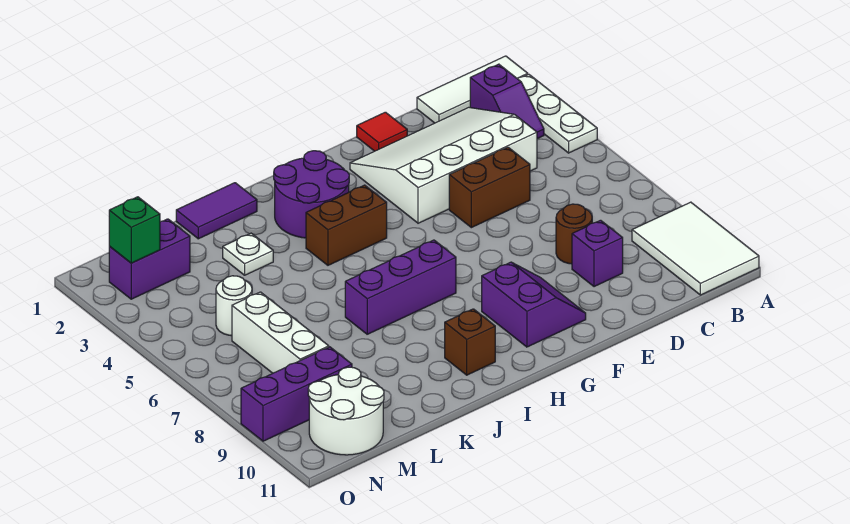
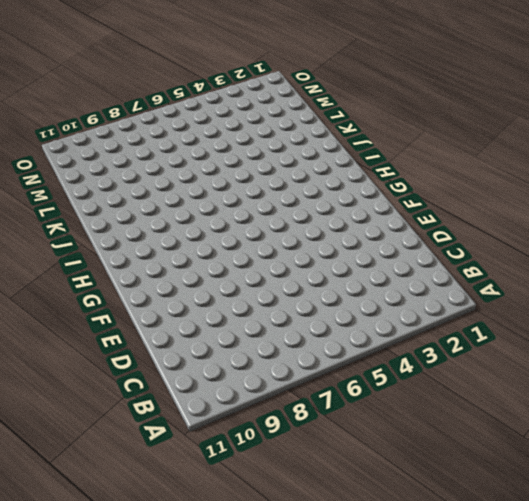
none -> white 1x3 tile [417,56,528,123]
none -> white 1x3 plate [518,74,597,153]
none -> white 2x3 tile [632,202,759,295]

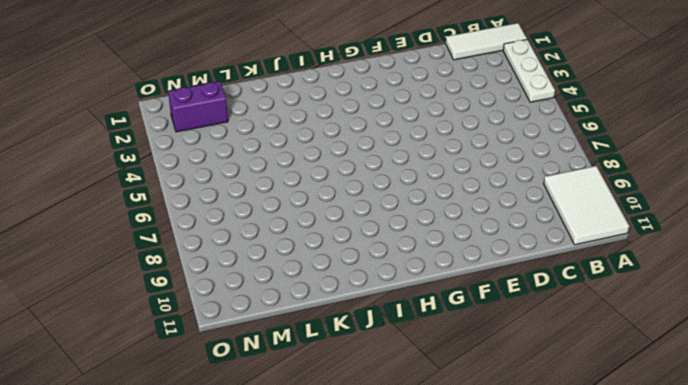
none -> purple 1x2 slope [470,64,544,139]
none -> white 3x4 slope [350,107,537,223]
none -> brown 1x2 brick [449,147,530,228]

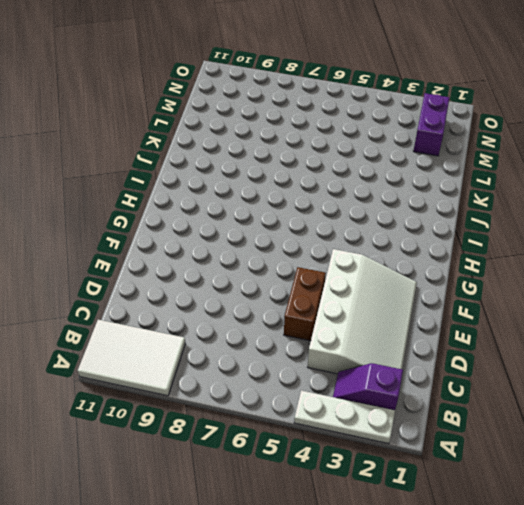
none -> white 1x3 tile [417,56,528,123]
none -> brown 1x1 round brick [556,204,592,264]
none -> purple 1x1 brick [572,220,623,287]

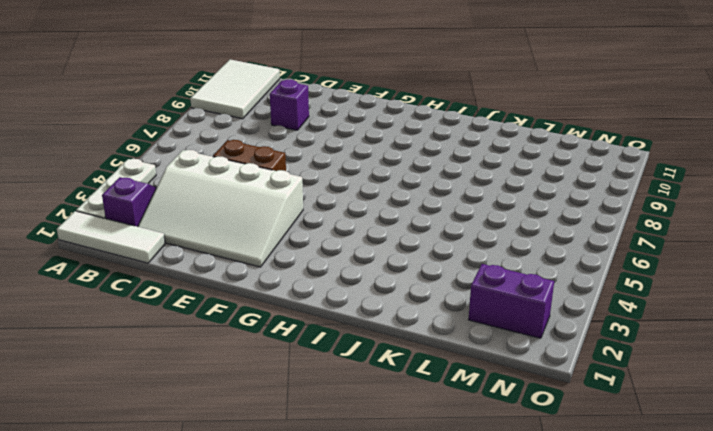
none -> brown 1x1 round brick [556,204,592,264]
none -> red 1x1 tile [357,112,407,151]
none -> purple 2x2 slope [482,262,586,347]

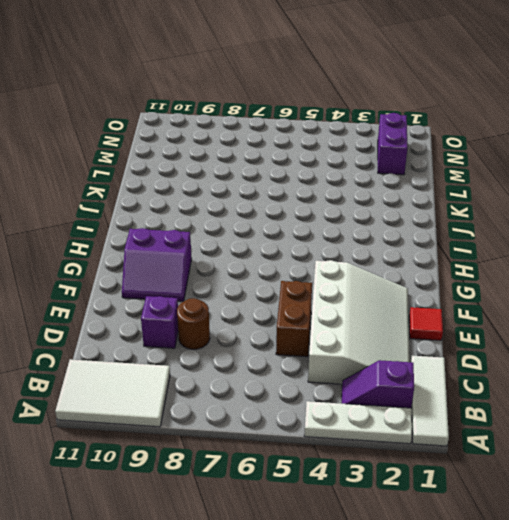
none -> purple 2x2 round brick [274,151,349,238]
none -> brown 1x2 brick [306,185,387,265]
none -> purple 1x3 brick [345,240,456,334]

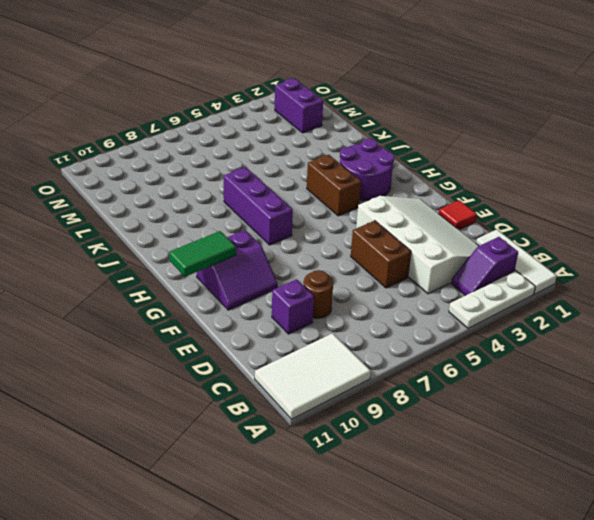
green 1x2 tile [169,231,236,277] -> none
none -> brown 1x1 brick [445,309,495,375]
none -> purple 1x2 tile [176,183,257,239]
none -> white 1x1 plate [223,233,273,275]

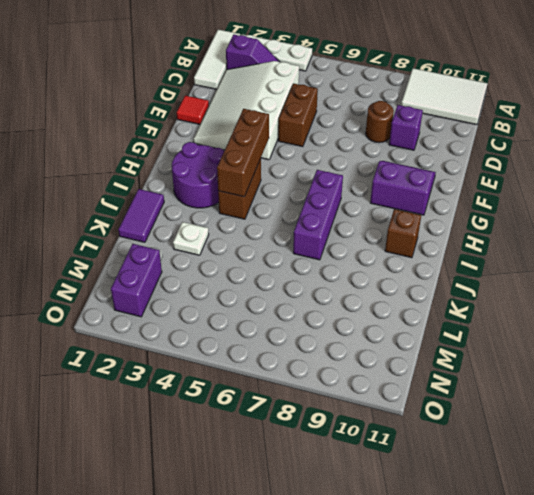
brown 1x3 brick [217,109,269,197] -> none
none -> white 1x1 round brick [216,276,252,336]
none -> white 1x3 brick [232,292,329,373]
none -> purple 1x3 brick [241,347,352,441]

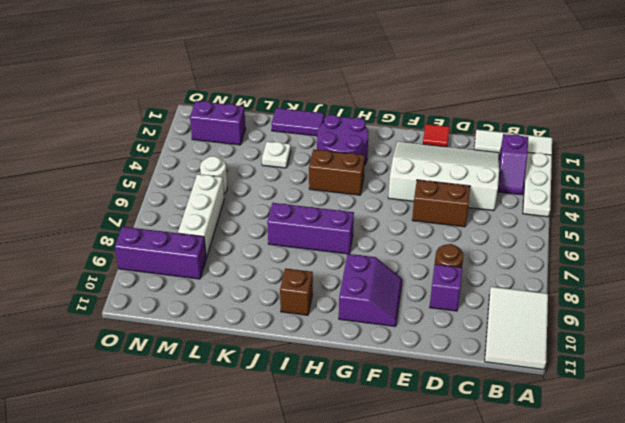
none -> white 2x2 round brick [308,367,384,455]
none -> green 1x1 brick [109,197,160,263]

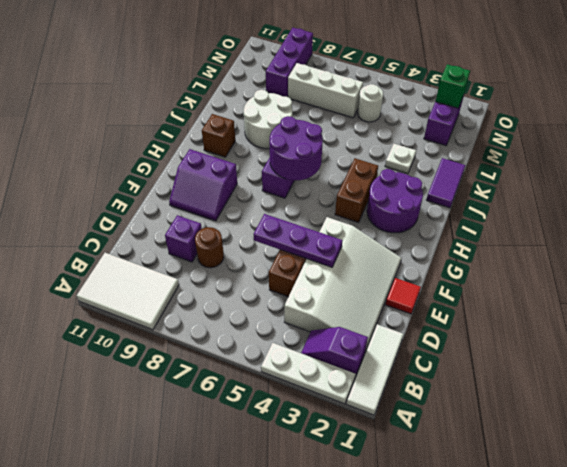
purple 1x3 plate [253,214,343,267] -> none
purple 2x2 round brick [270,116,323,180] -> none
white 2x2 round brick [244,90,292,149] -> white 2x2 round brick moved to [308,367,384,455]

